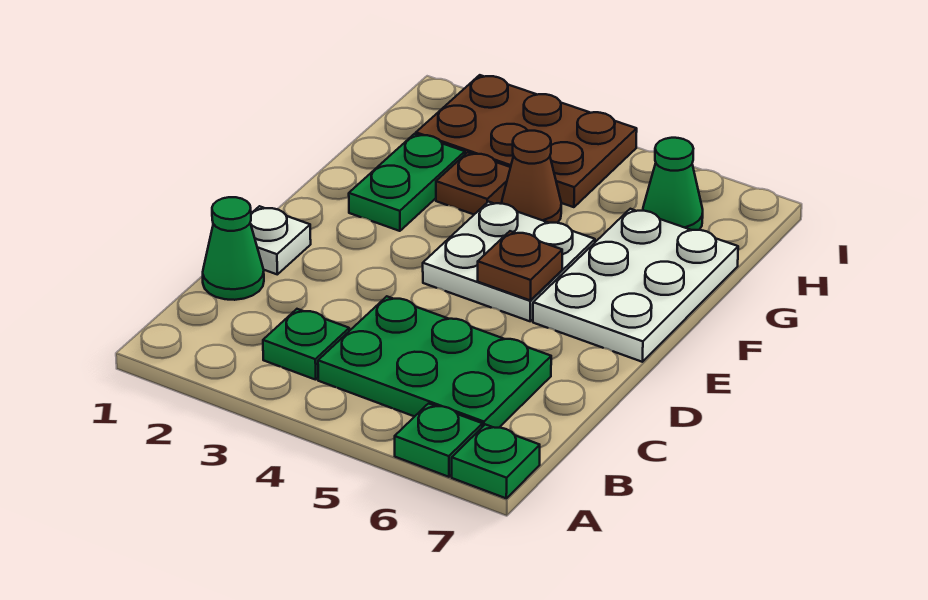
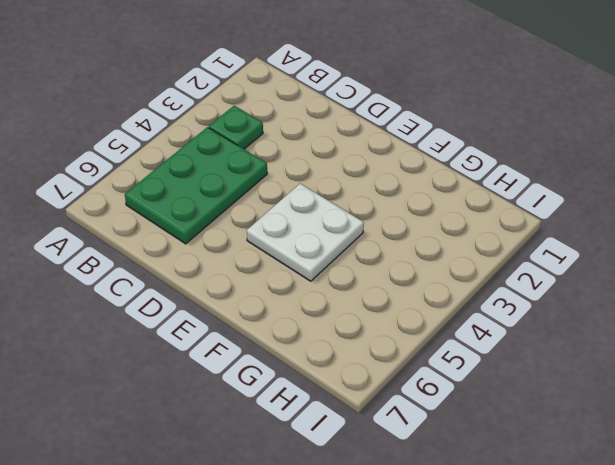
none -> green 1x1 plate [395,404,482,477]
none -> green 1x1 plate [452,424,540,498]
none -> green 1x1 cone [203,197,264,300]

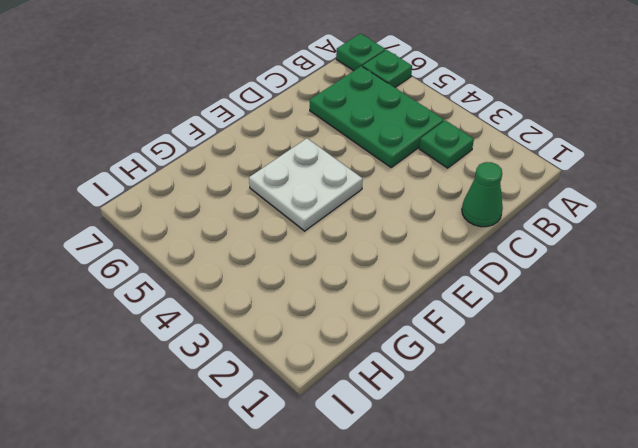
none -> white 1x1 plate [250,206,311,274]
none -> white 2x3 plate [533,209,738,362]
none -> green 1x2 plate [349,134,465,231]

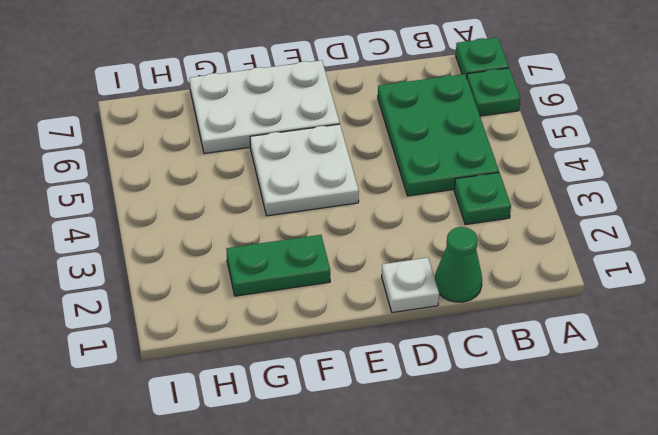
none -> brown 1x1 plate [436,152,511,214]
none -> brown 1x1 cone [502,131,561,223]
none -> brown 2x3 plate [416,75,637,207]

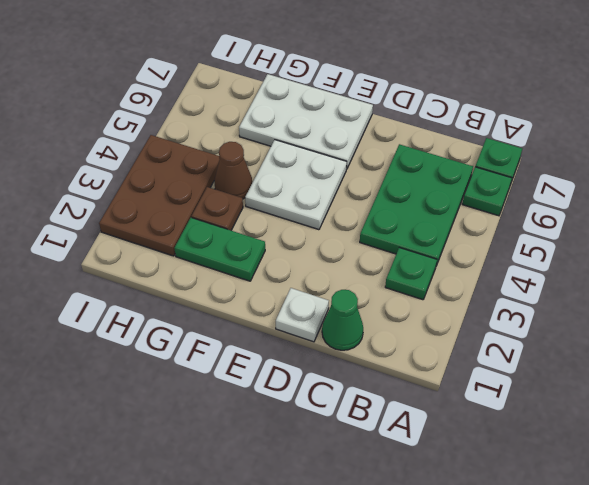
none -> green 1x1 cone [643,138,703,230]
none -> brown 1x1 plate [478,231,562,300]

